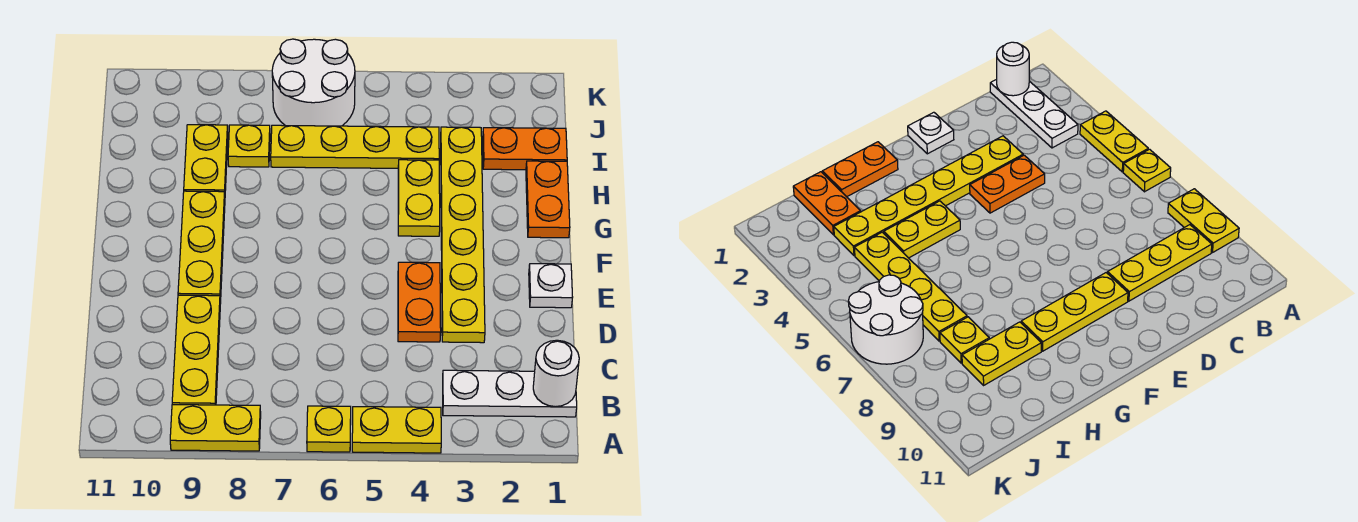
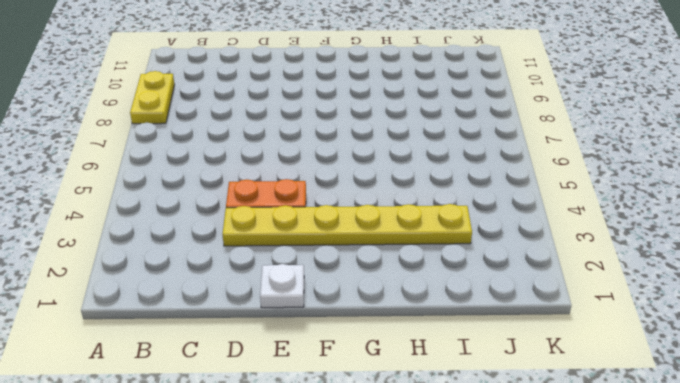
none -> yellow 1x2 plate [352,407,441,453]
none -> yellow 1x1 plate [307,406,351,452]
none -> white 1x3 plate [443,370,577,417]

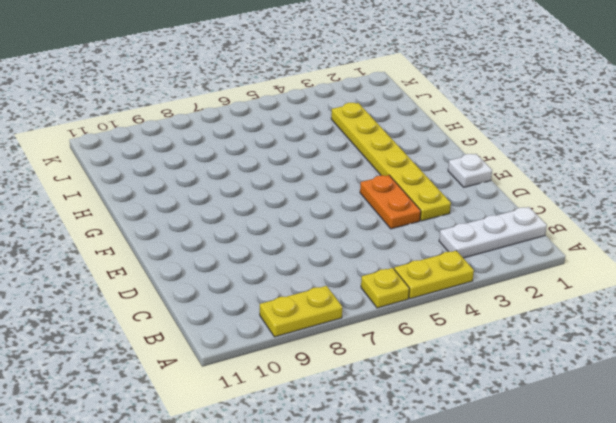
none -> yellow 1x3 plate [172,295,220,405]
none -> yellow 1x3 plate [178,191,225,303]
none -> orange 1x2 plate [526,161,570,238]

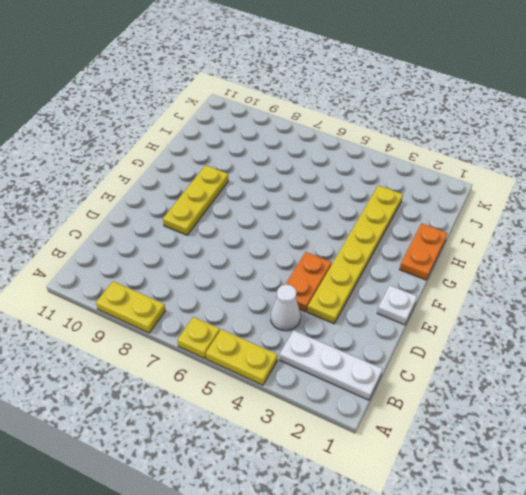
white 1x1 cone [271,285,300,331] -> none
none -> yellow 1x3 plate [172,295,220,405]
none -> yellow 1x2 plate [398,160,440,236]
none -> yellow 1x2 plate [184,125,228,192]

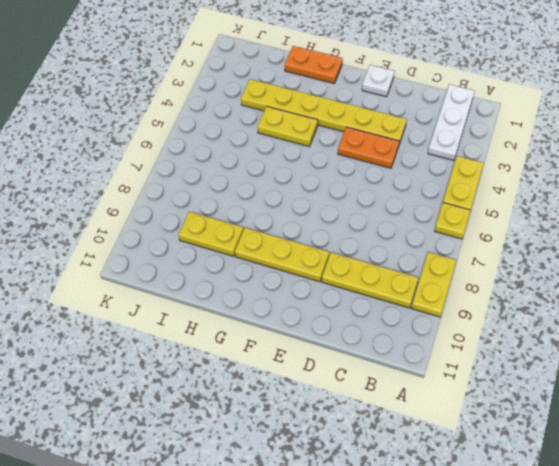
none -> orange 1x2 plate [483,128,567,170]
none -> yellow 1x4 plate [271,125,439,168]
none -> yellow 1x1 plate [228,125,270,167]

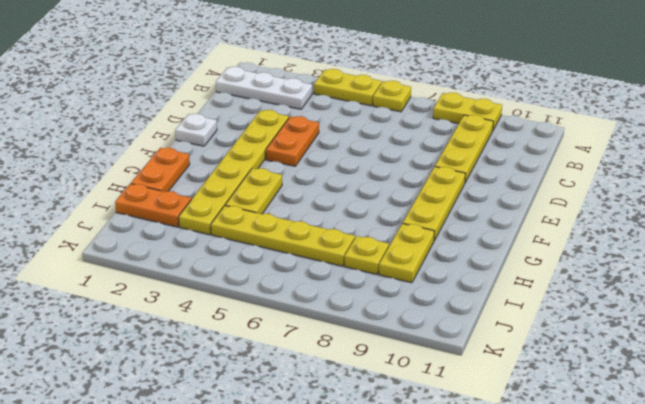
none -> white 2x2 round brick [272,39,355,126]
none -> white 1x1 round brick [533,340,579,407]

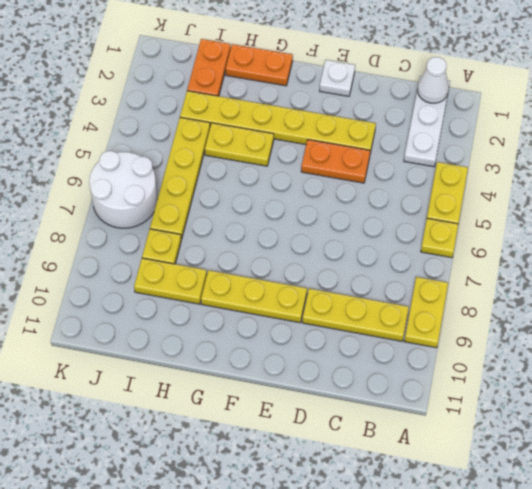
white 1x1 cone [418,57,449,103] -> white 1x1 round brick [533,340,579,407]

